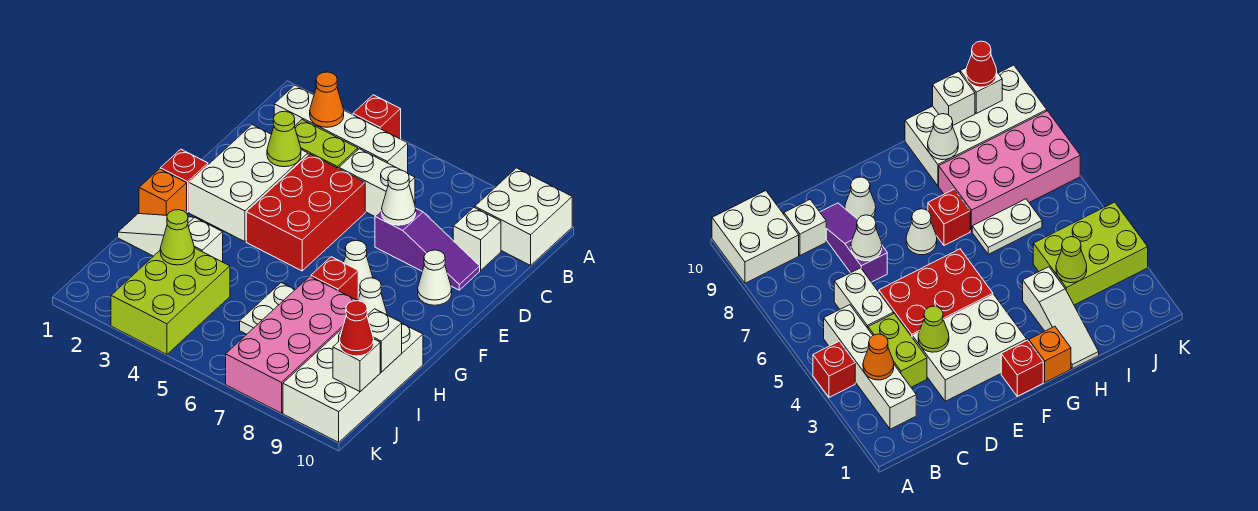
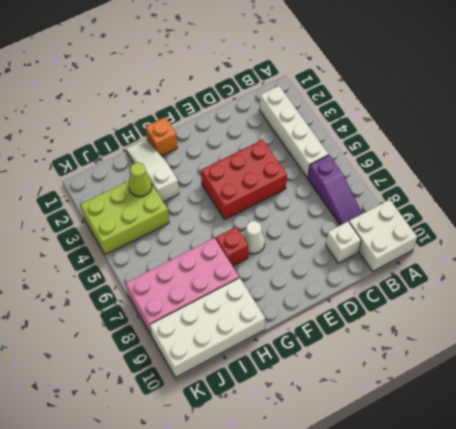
purple 1x3 slope [308,155,362,225] -> purple 1x3 slope moved to [375,209,480,290]
none -> red 1x1 brick [353,95,401,139]
none -> lime 1x2 brick [295,120,358,169]
none -> white 1x2 brick [339,149,415,216]

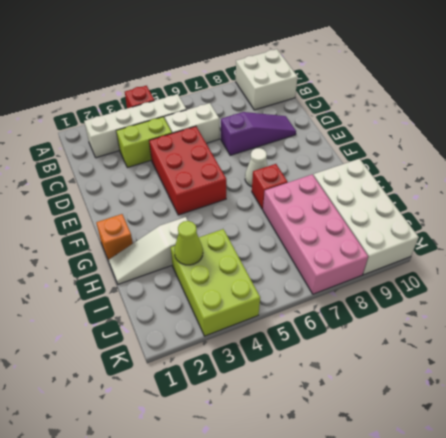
none -> white 1x1 brick [453,207,501,270]
none -> white 2x3 brick [189,125,308,242]
none -> white 1x1 cone [418,250,452,305]

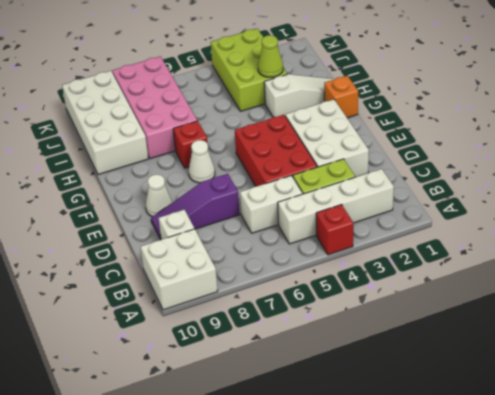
none -> red 1x1 brick [160,149,208,212]
none -> white 1x2 plate [240,283,295,334]
none -> orange 1x1 cone [310,72,344,127]

